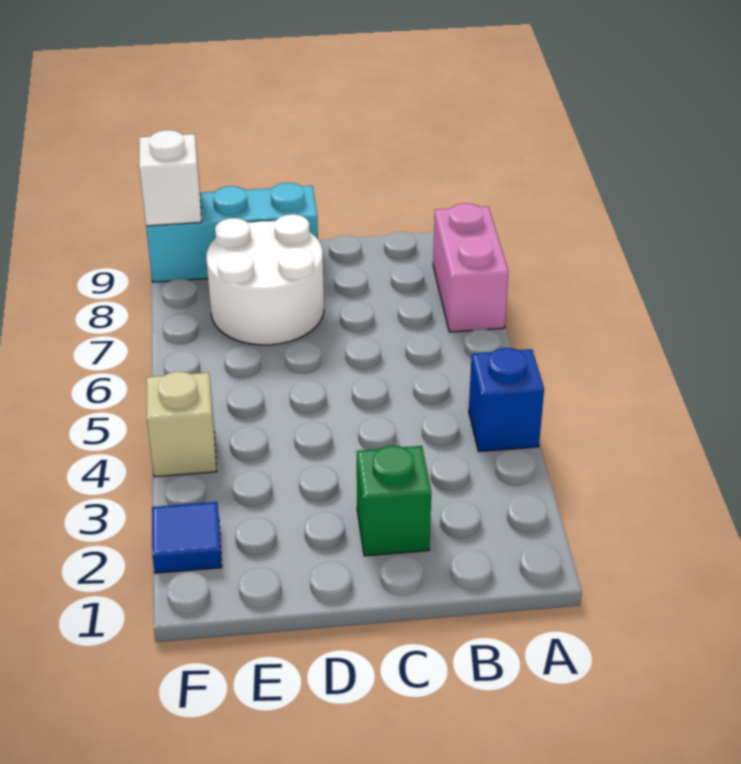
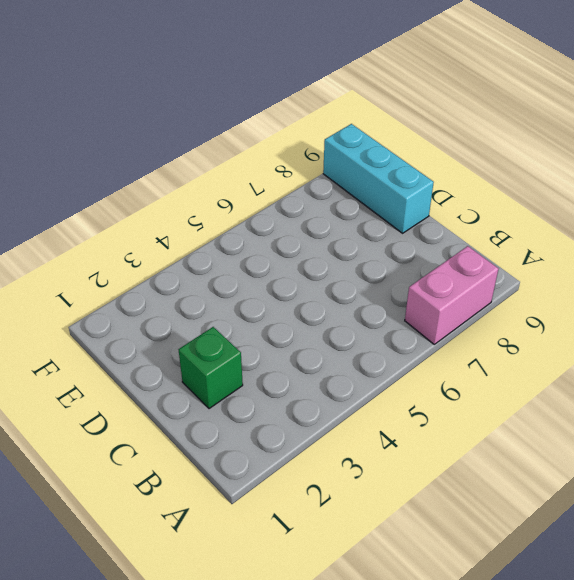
none -> blue 1x1 brick [469,348,544,452]
none -> white 2x2 round brick [206,214,324,345]

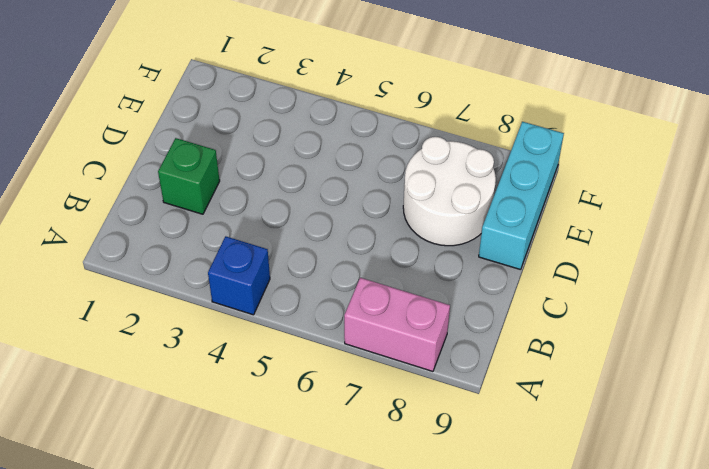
none -> blue 1x1 tile [152,502,222,573]
none -> tan 1x1 brick [146,371,217,477]

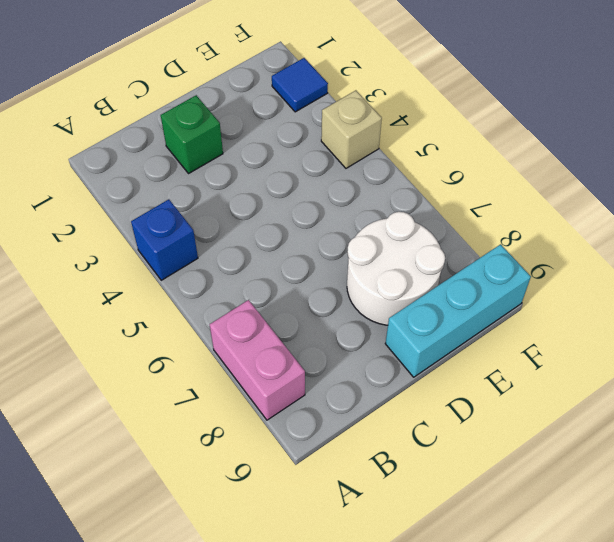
none -> white 1x1 brick [139,130,202,226]

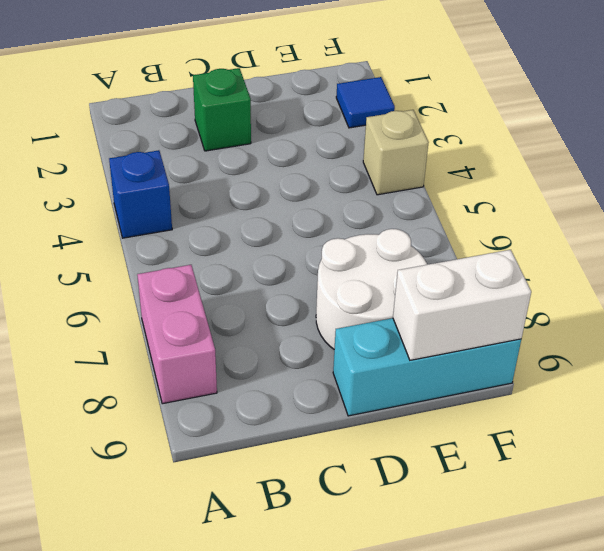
white 1x2 brick [393,250,531,360] -> white 1x1 brick [139,130,202,226]

